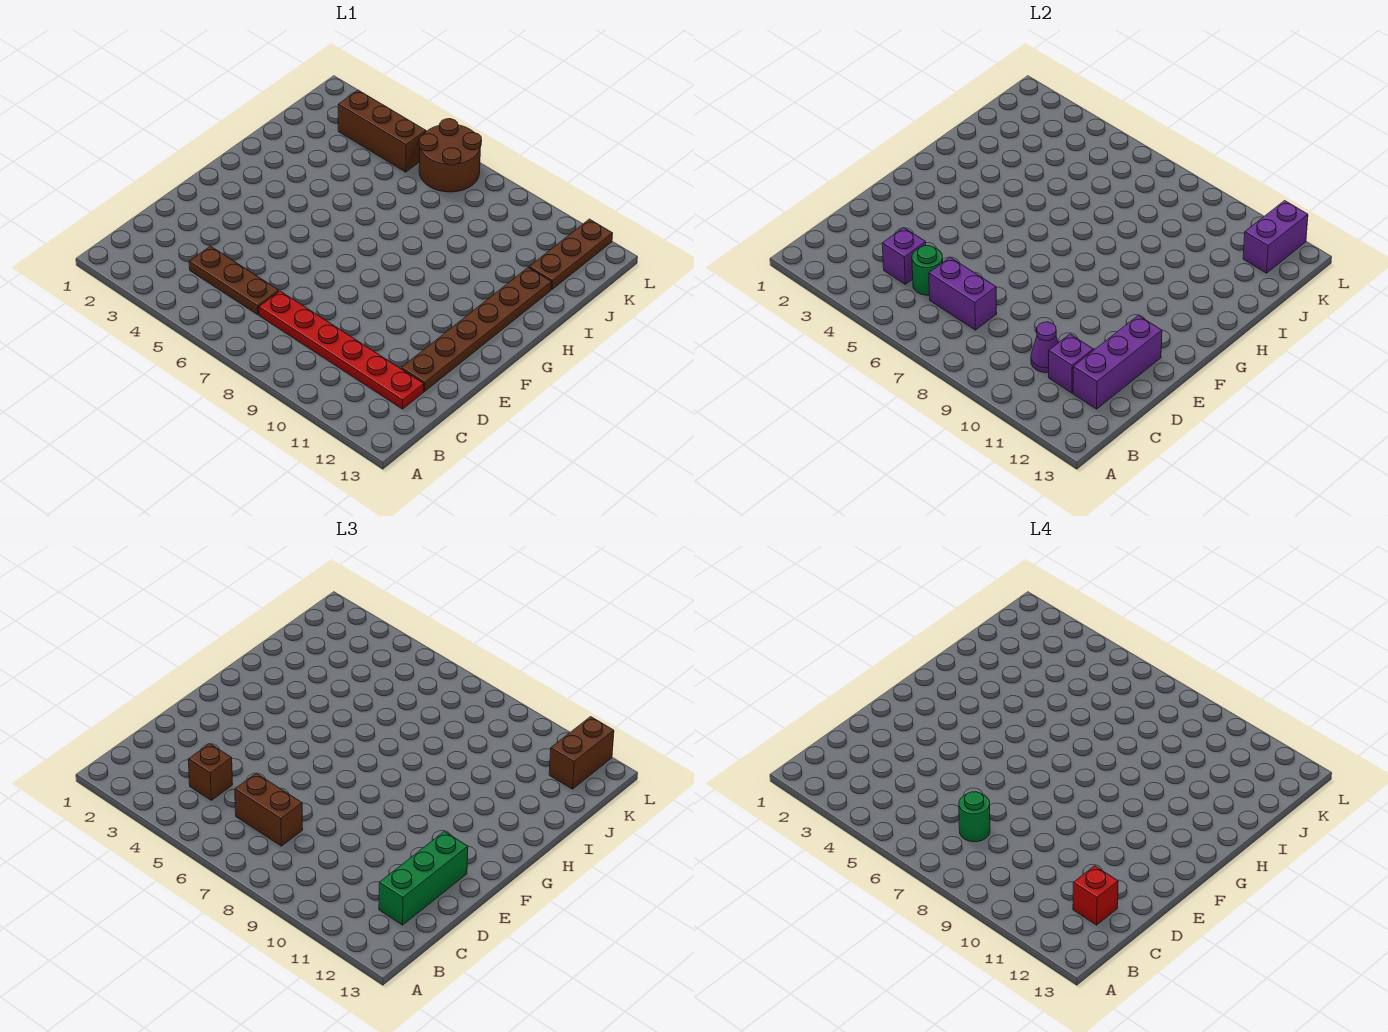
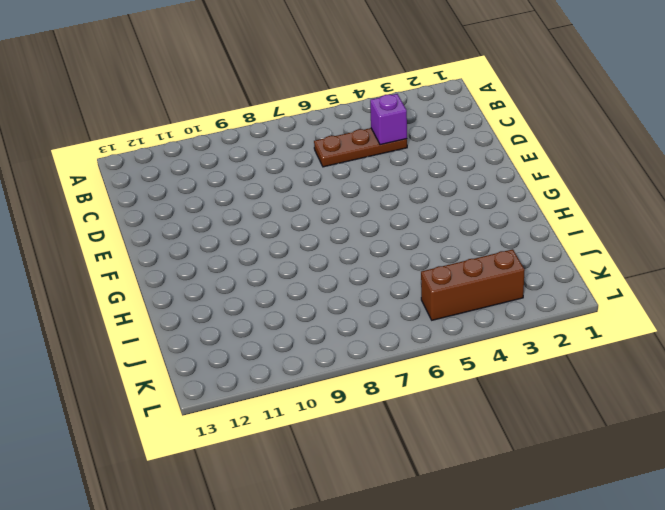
none -> red 1x6 plate [259,291,424,409]
none -> brown 1x6 plate [401,267,552,391]
none -> brown 1x3 plate [529,219,613,289]

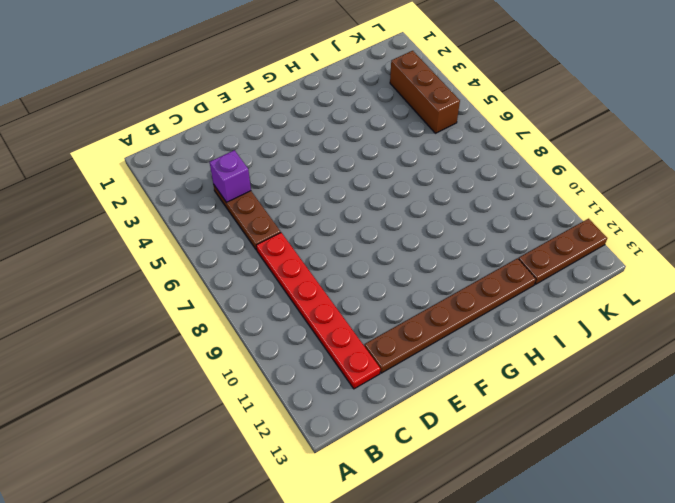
none -> brown 2x2 round brick [419,119,482,192]
none -> green 1x1 round brick [912,246,943,295]
none -> purple 1x2 brick [929,257,997,330]

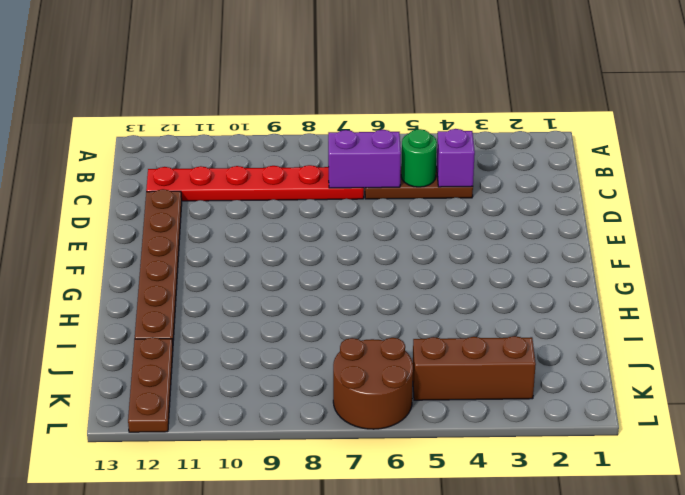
none -> purple 1x1 cone [1031,322,1058,373]
none -> purple 1x1 brick [1049,334,1093,393]
none -> purple 1x3 brick [1073,315,1162,409]

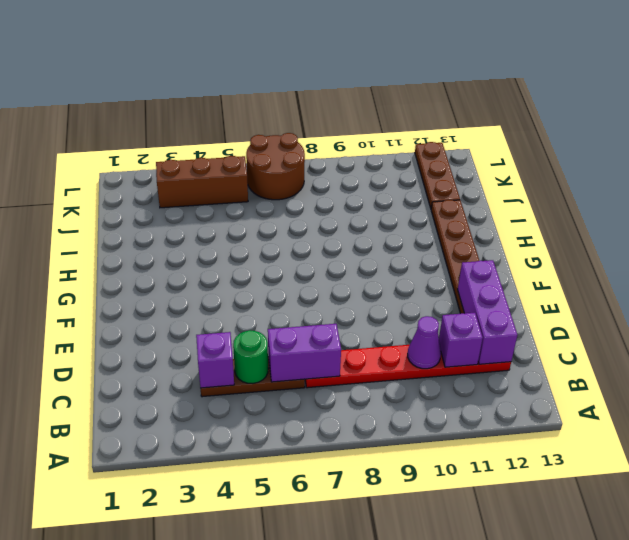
none -> purple 1x2 brick [1243,201,1308,273]
none -> brown 1x1 brick [188,744,233,800]
none -> brown 1x2 brick [235,773,303,846]

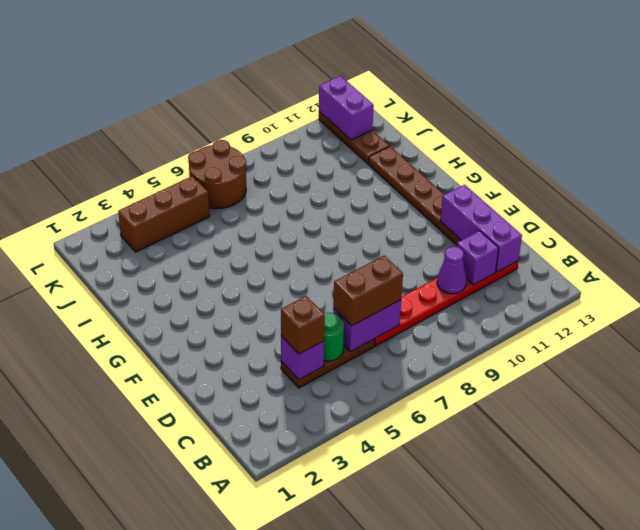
none -> green 1x3 brick [379,831,468,925]
none -> brown 1x2 brick [549,717,614,789]
none -> green 1x1 round brick [959,792,990,842]

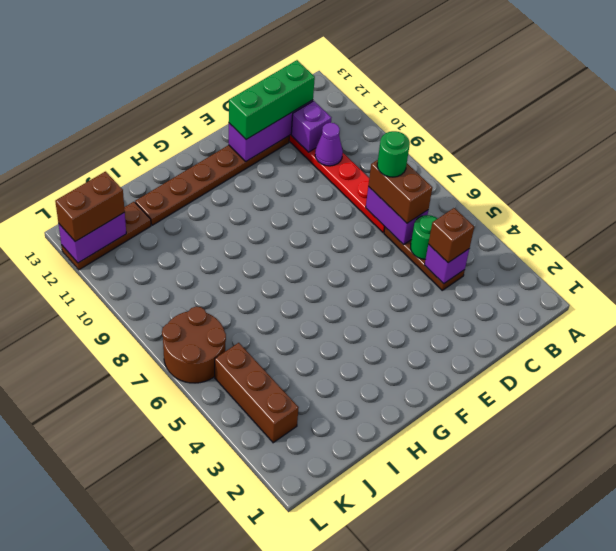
none -> red 1x1 brick [1073,866,1118,925]

